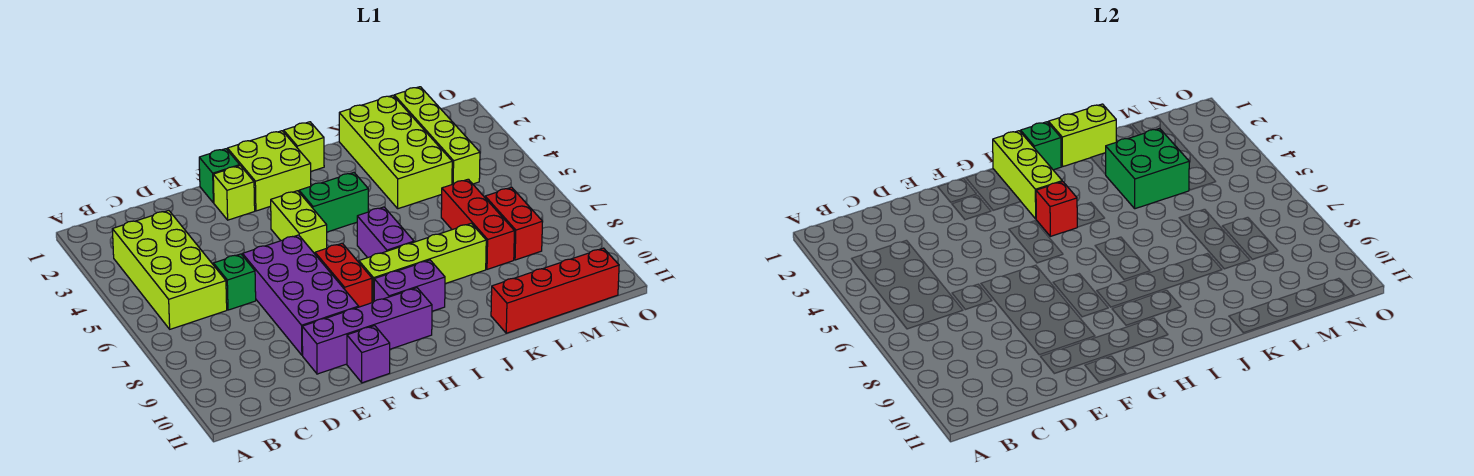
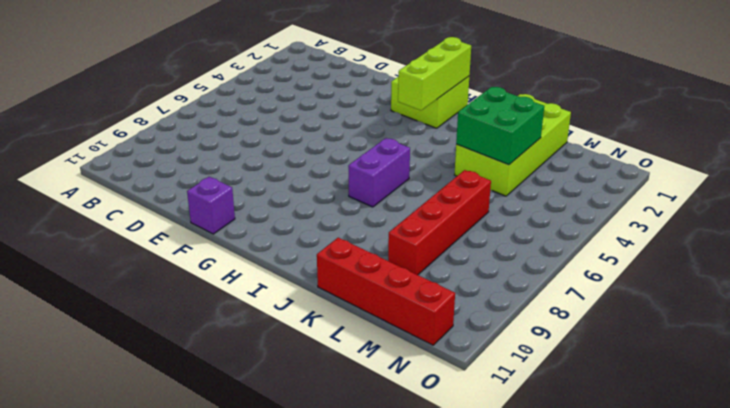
red 1x4 brick [388,170,491,275] -> red 1x3 brick [441,179,514,269]
none -> lime 2x4 brick [112,210,227,329]
none -> green 1x1 brick [213,254,256,310]
none -> purple 2x4 brick [242,235,359,355]

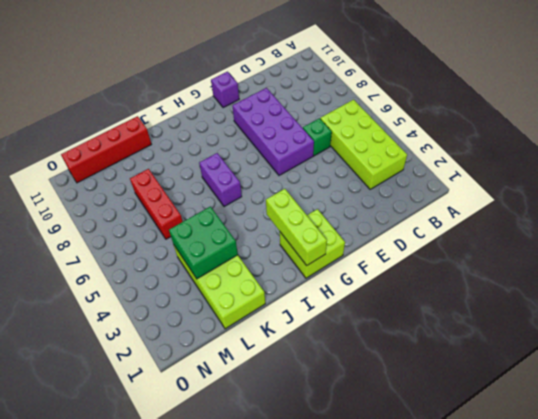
none -> purple 1x4 brick [302,288,432,374]
none -> green 1x1 brick [199,149,240,203]
none -> lime 1x1 brick [213,166,255,220]

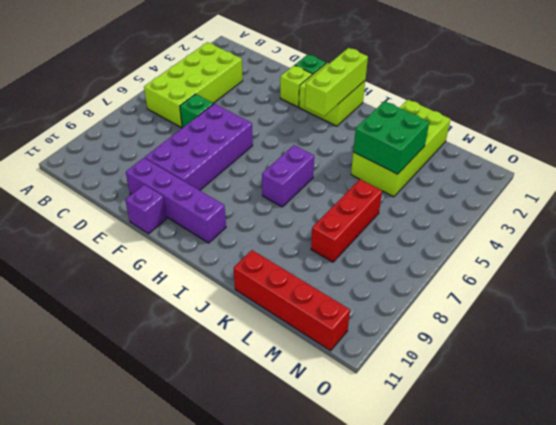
none -> lime 1x2 brick [271,191,327,254]
none -> red 1x2 brick [315,243,372,307]
none -> green 1x2 brick [299,173,368,232]

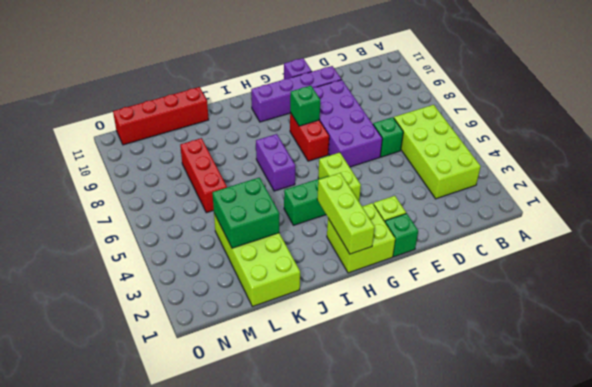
green 1x1 brick [290,86,320,126] -> green 1x1 brick moved to [1021,122,1061,170]
none -> lime 1x4 brick [359,223,486,303]
none -> purple 1x2 brick [374,260,445,311]
none -> lime 1x1 brick [284,122,324,171]

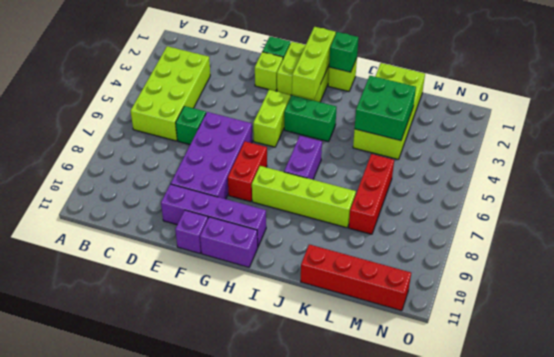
purple 1x2 brick [200,217,258,267] -> purple 1x2 brick moved to [374,260,445,311]
none -> lime 1x4 brick [394,87,480,184]
none -> red 1x2 brick [485,187,543,260]
none -> red 1x1 brick [1036,182,1077,236]

